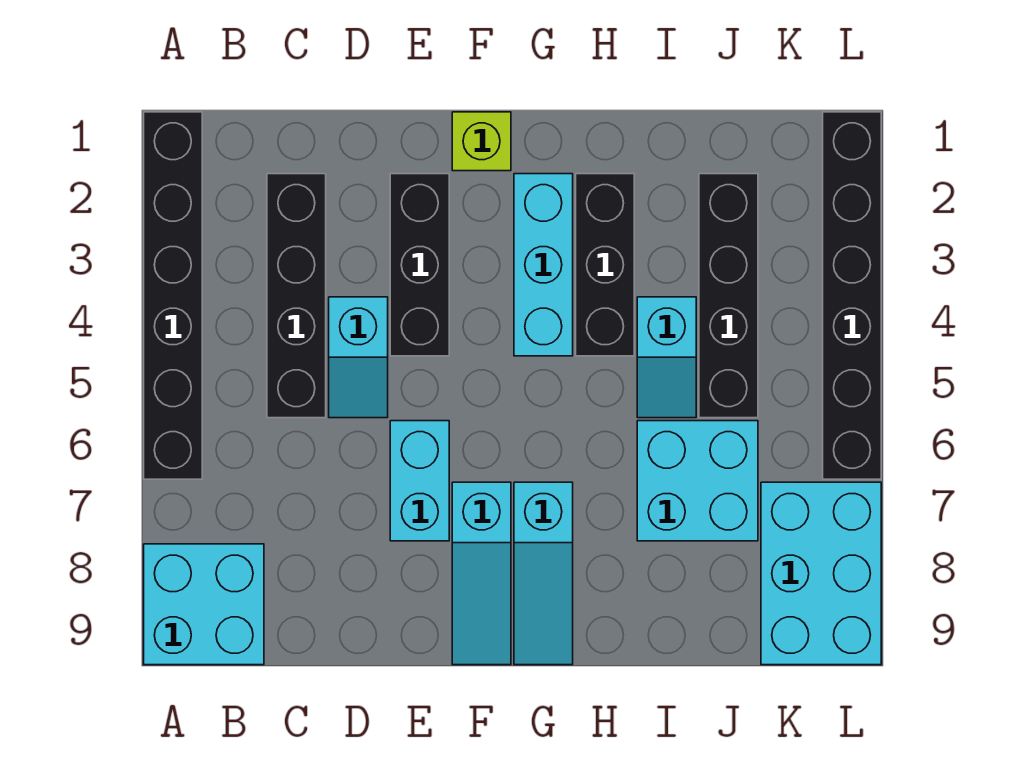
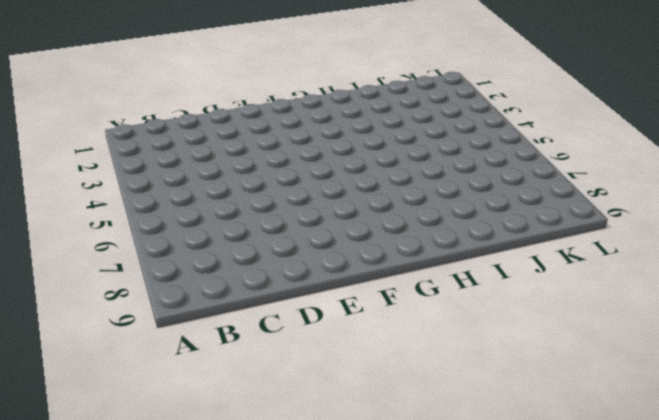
none -> black 1x6 brick [144,112,202,479]
none -> cyan 2x2 brick [144,544,264,665]
none -> black 1x4 brick [267,174,326,418]

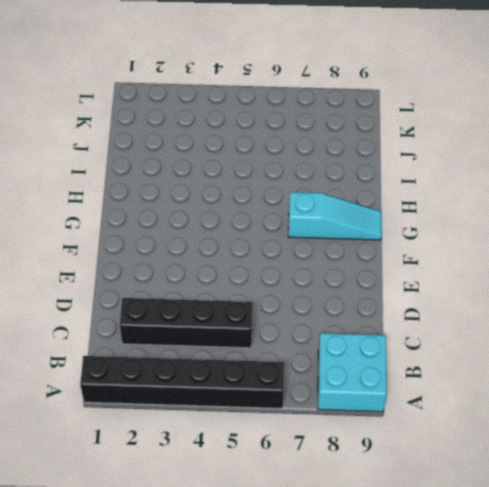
none -> cyan 1x2 slope [329,297,388,418]
none -> black 1x3 brick [390,174,449,356]
none -> cyan 1x2 brick [390,421,449,541]

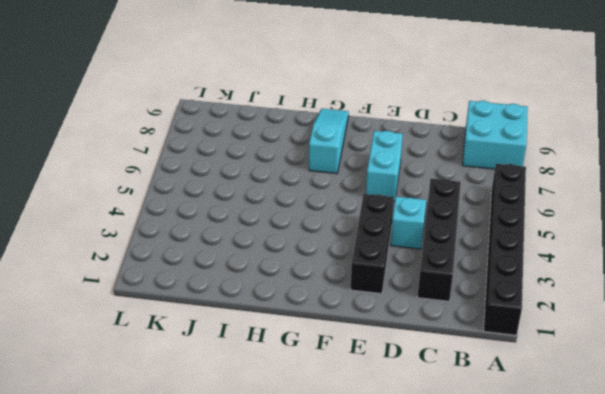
none -> lime 1x1 brick [452,112,511,171]
none -> cyan 1x3 slope [452,482,511,665]
none -> cyan 1x3 brick [514,174,573,356]

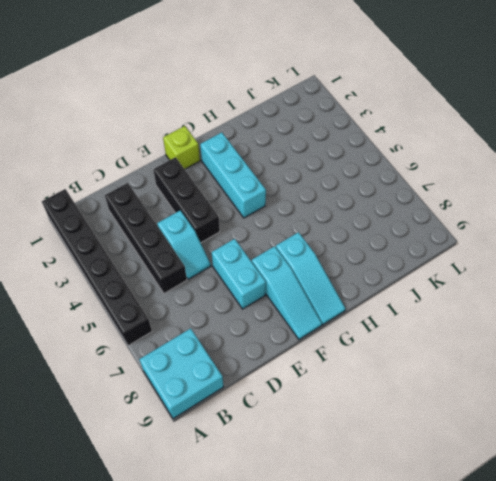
none -> black 1x3 brick [576,174,634,356]
none -> cyan 1x2 slope [637,297,696,418]
none -> cyan 2x2 brick [637,421,758,541]

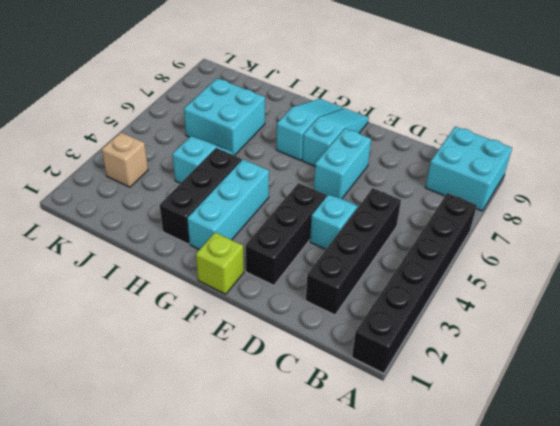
tan 1x1 brick [102,132,148,187] -> none
none -> black 1x4 brick [699,174,758,418]
none -> cyan 2x3 brick [761,482,881,665]
none -> black 1x6 brick [823,112,881,479]

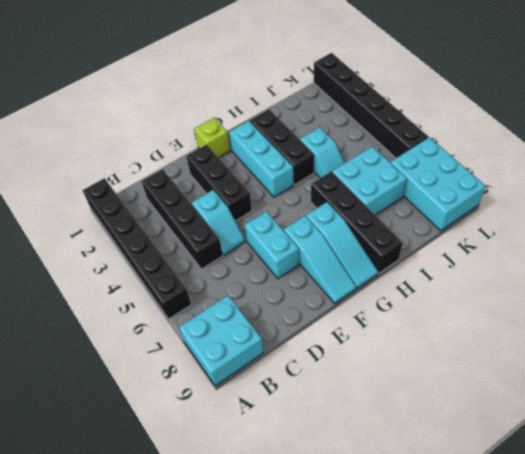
black 1x4 brick [311,171,403,273] -> black 1x4 brick moved to [699,174,758,418]

